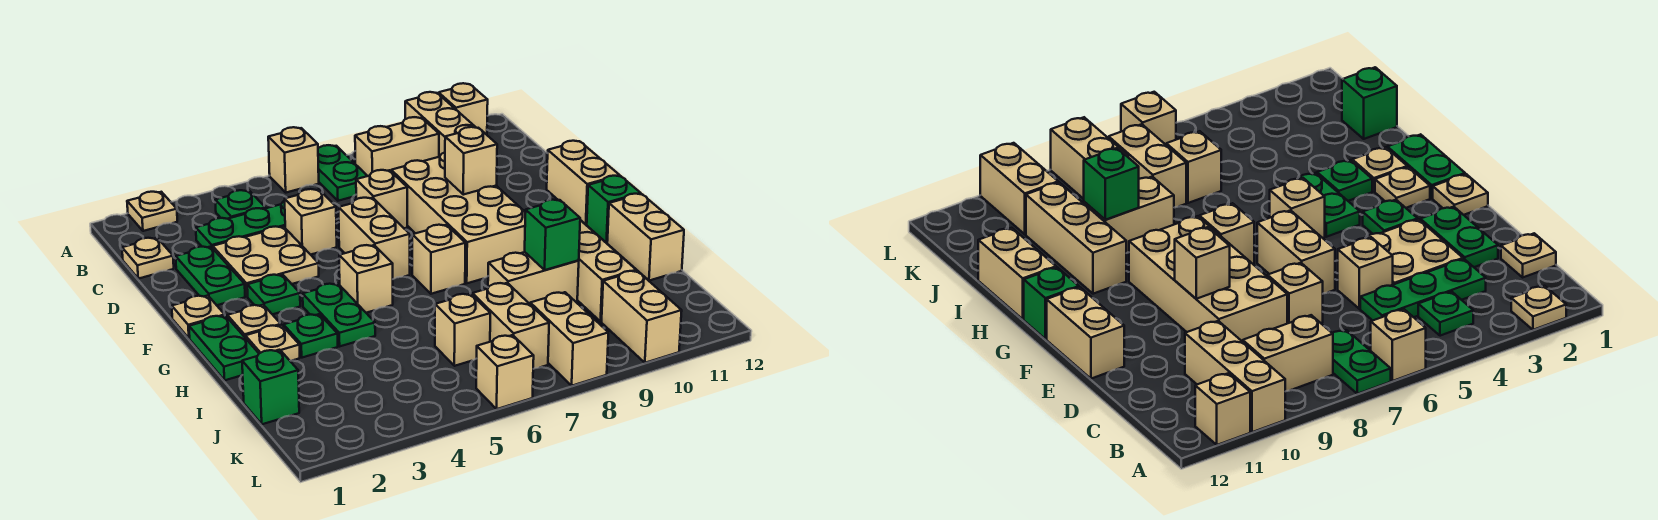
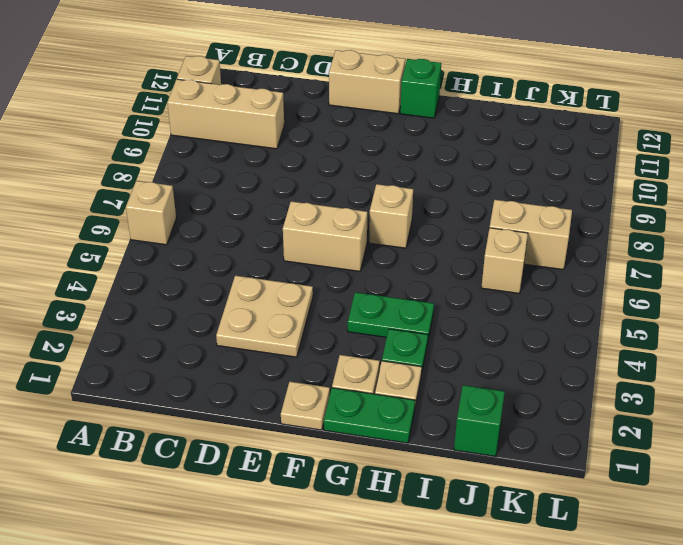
none -> tan 1x1 plate [127,192,177,231]
none -> green 1x2 plate [318,145,367,201]
none -> green 1x1 plate [215,190,265,219]
none -> tan 1x2 brick [355,117,439,176]

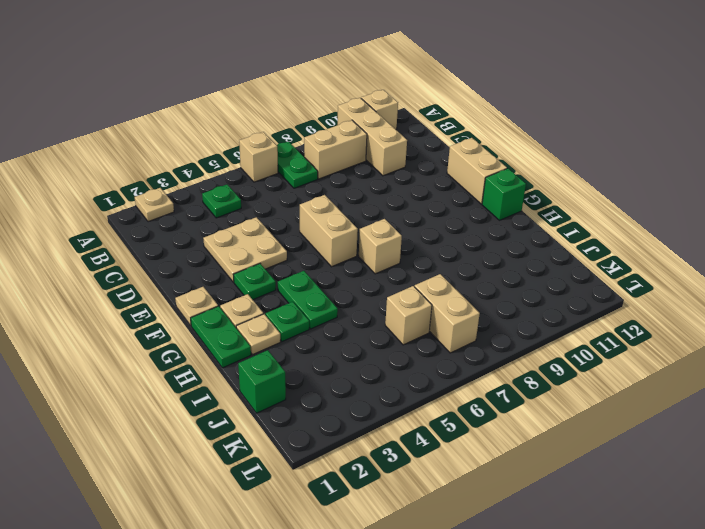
none -> tan 1x1 plate [122,238,174,279]
none -> green 1x3 plate [196,201,285,248]
none -> green 1x2 plate [176,247,245,305]
none -> tan 1x1 brick [285,189,337,255]

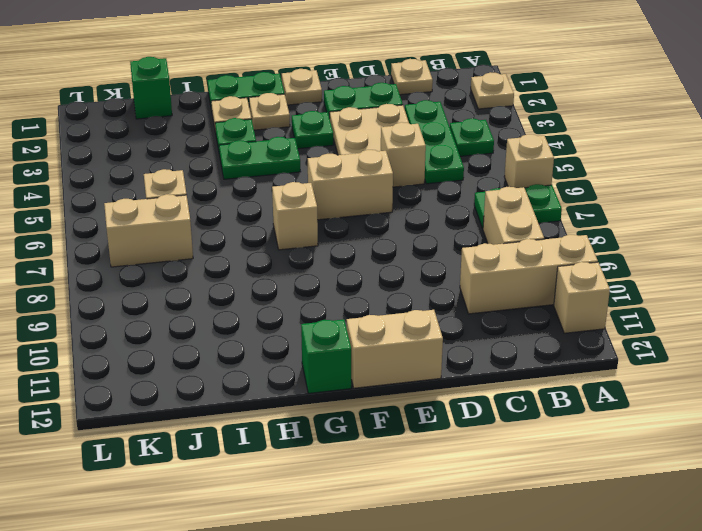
none -> tan 1x1 brick [356,170,407,228]
none -> tan 2x4 brick [391,152,526,283]
none -> tan 1x1 brick [339,245,393,313]
none -> tan 1x3 brick [577,220,636,322]

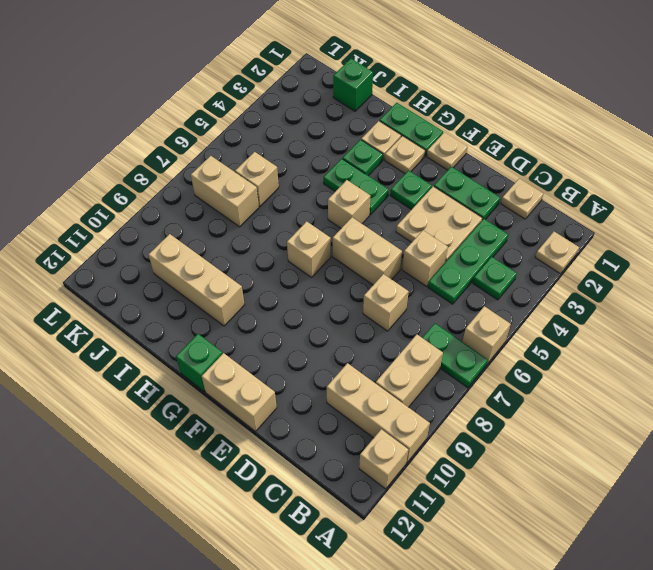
none -> tan 2x4 brick [391,152,526,283]
none -> tan 1x2 brick [607,194,684,281]
none -> tan 1x2 brick [488,252,579,304]
none -> tan 1x2 brick [530,292,608,386]

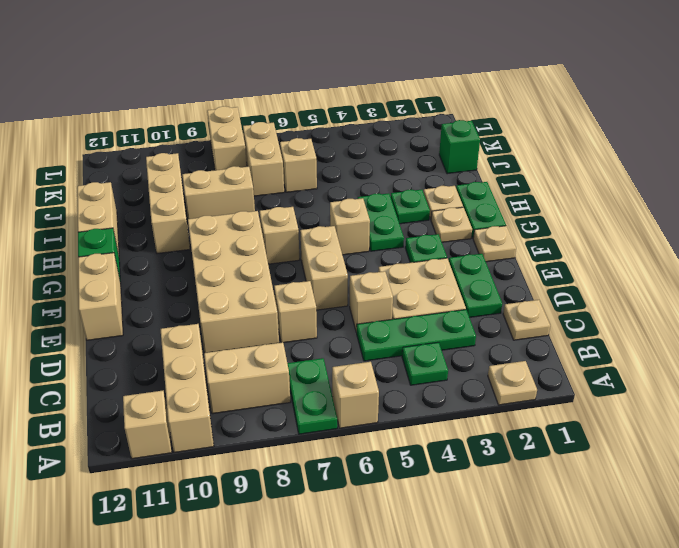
none -> tan 1x2 brick [602,271,682,363]
none -> tan 1x1 brick [476,335,534,409]
none -> tan 1x1 brick [445,127,497,195]
none -> green 1x1 brick [525,200,580,270]

